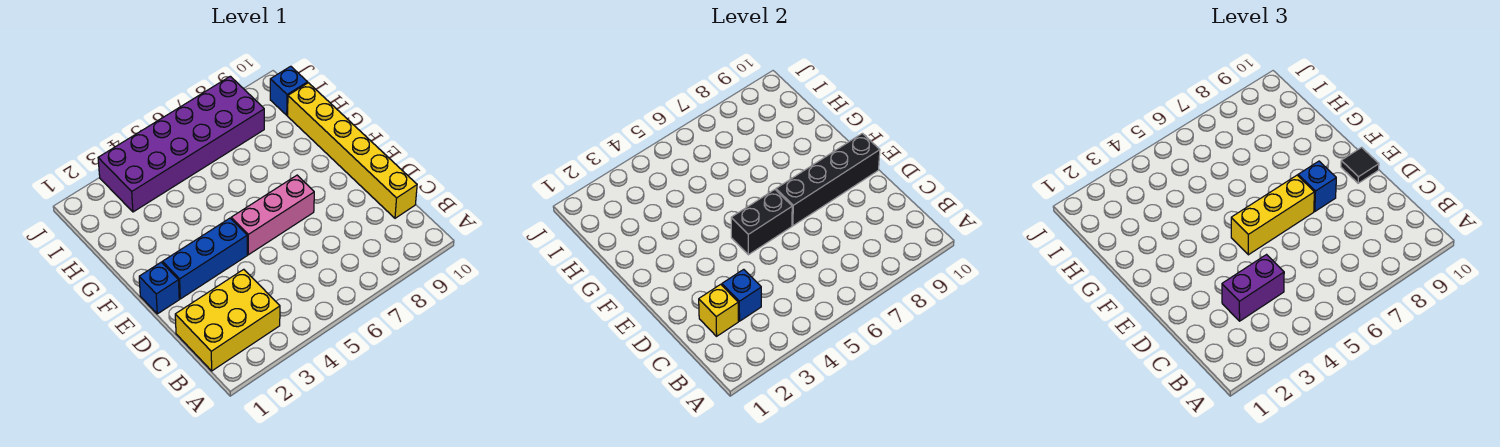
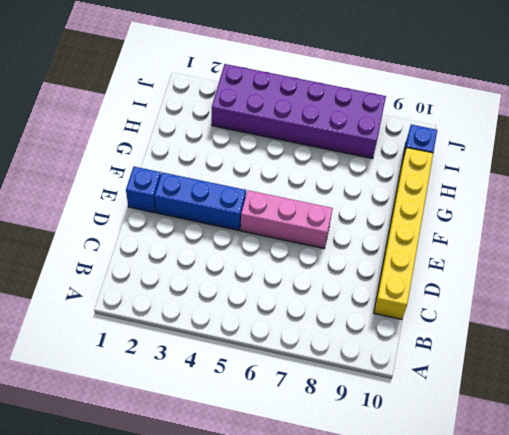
none -> yellow 2x3 brick [175,269,280,371]
none -> yellow 1x1 brick [699,284,738,336]
none -> blue 1x1 brick [722,269,761,321]

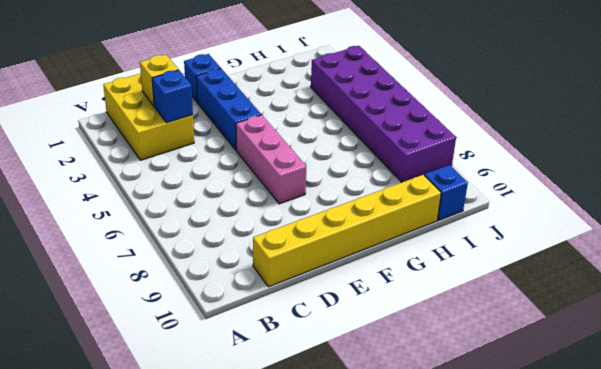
none -> black 1x2 brick [731,190,792,255]
none -> black 1x4 brick [776,133,880,226]
none -> purple 1x2 brick [1222,255,1284,321]

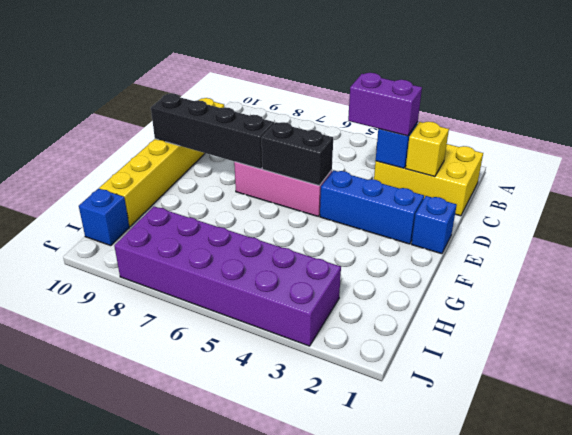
none -> yellow 1x3 brick [1231,175,1314,255]
none -> blue 1x1 brick [1298,161,1336,211]
none -> black 1x1 tile [1341,147,1379,183]

